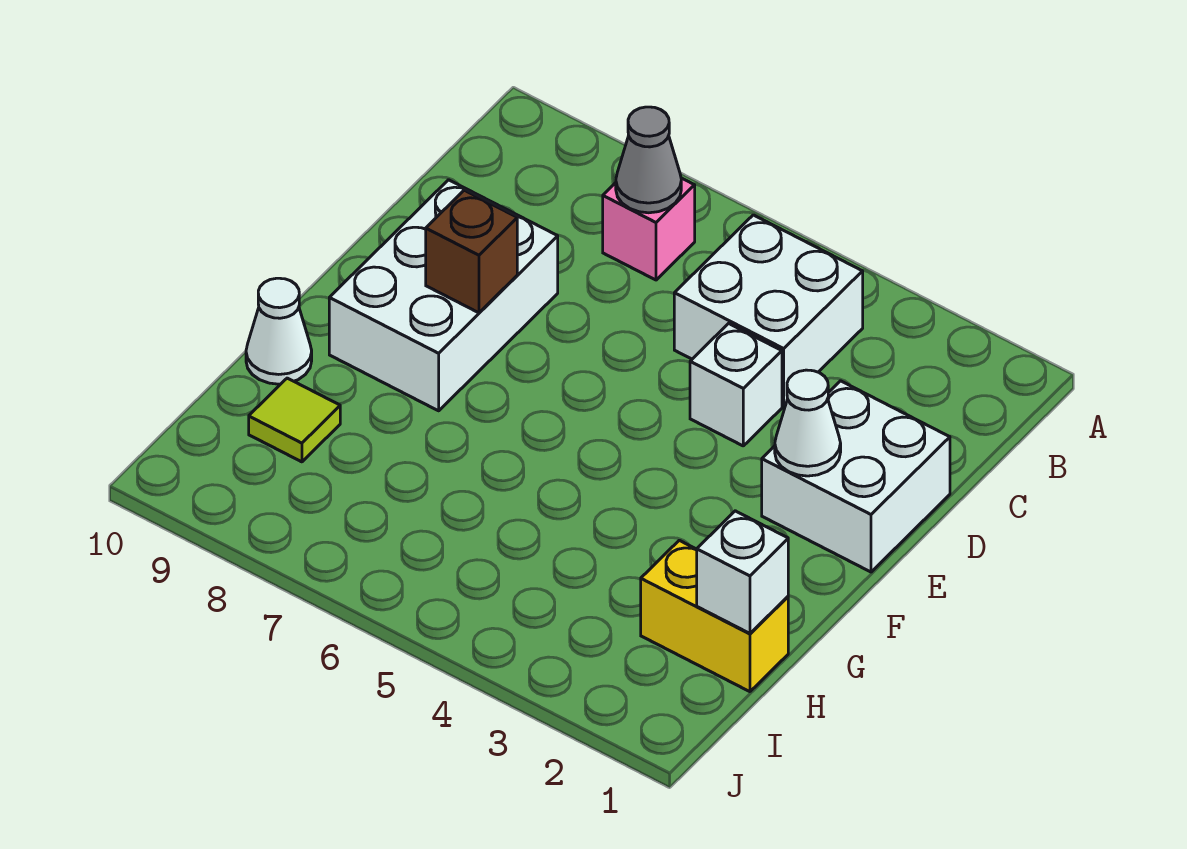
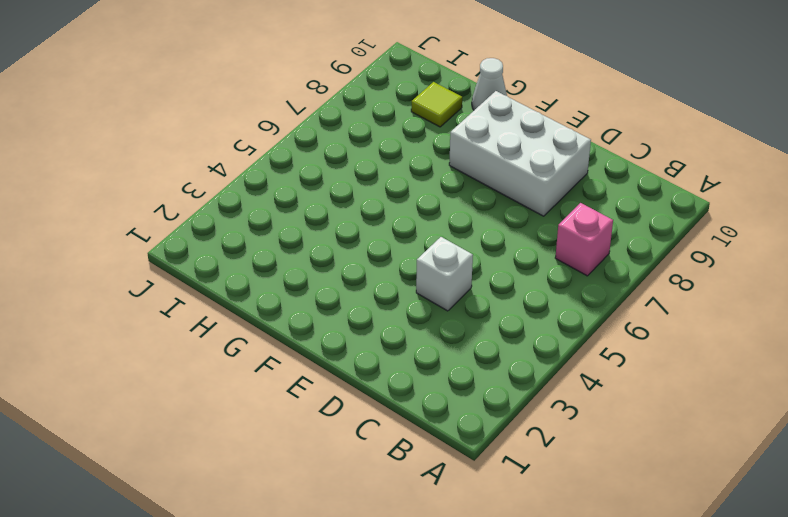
none -> white 2x2 brick [674,215,863,406]
none -> white 2x2 brick [762,381,950,572]
none -> yellow 1x2 brick [641,540,788,692]

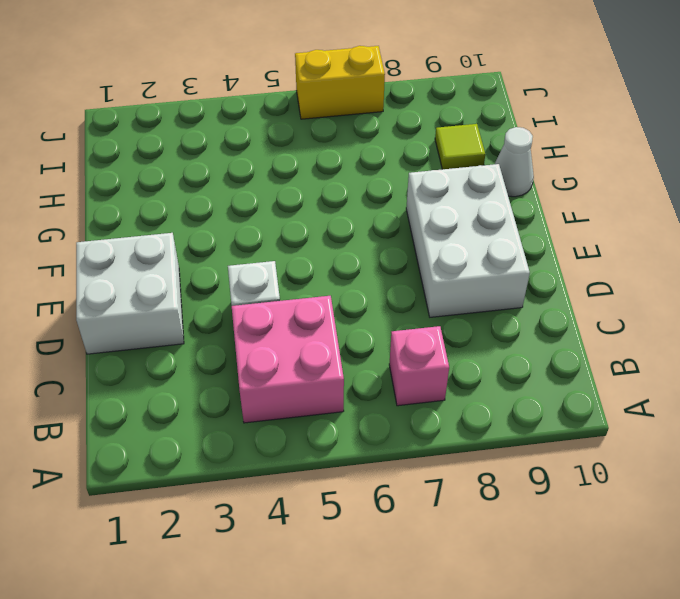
pink 2x2 brick [232,296,344,423] -> white 2x2 brick [674,215,863,406]
yellow 1x2 brick [295,46,385,119] -> yellow 1x2 brick moved to [641,540,788,692]
none -> grey 1x1 cone [616,107,681,213]
none -> white 1x1 cone [775,370,841,476]
none -> brown 1x1 brick [426,190,517,313]

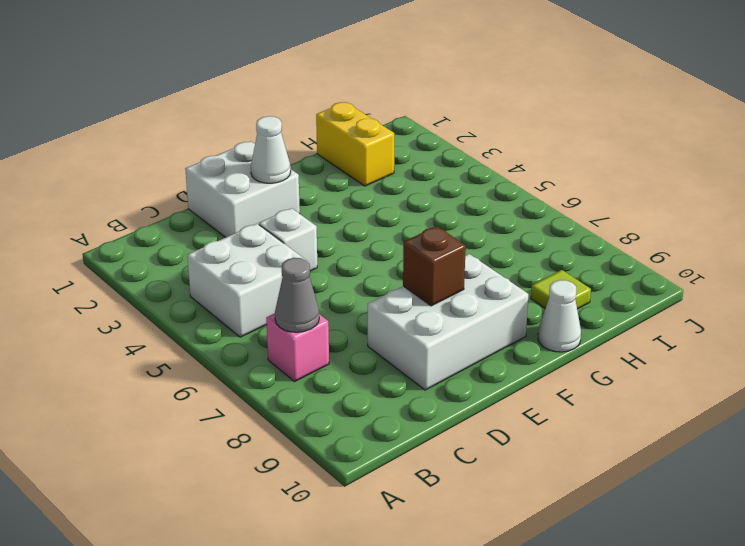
none -> white 1x1 brick [697,511,788,633]

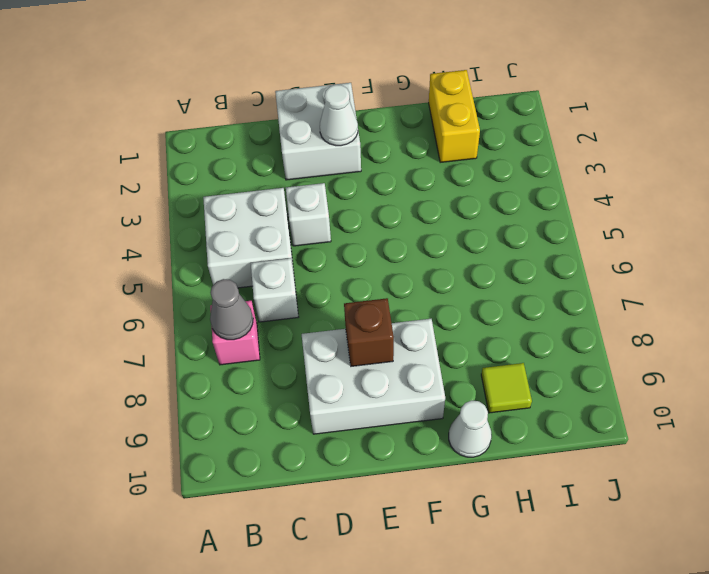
white 1x1 brick [251,258,298,322] -> white 1x1 brick moved to [697,511,788,633]

